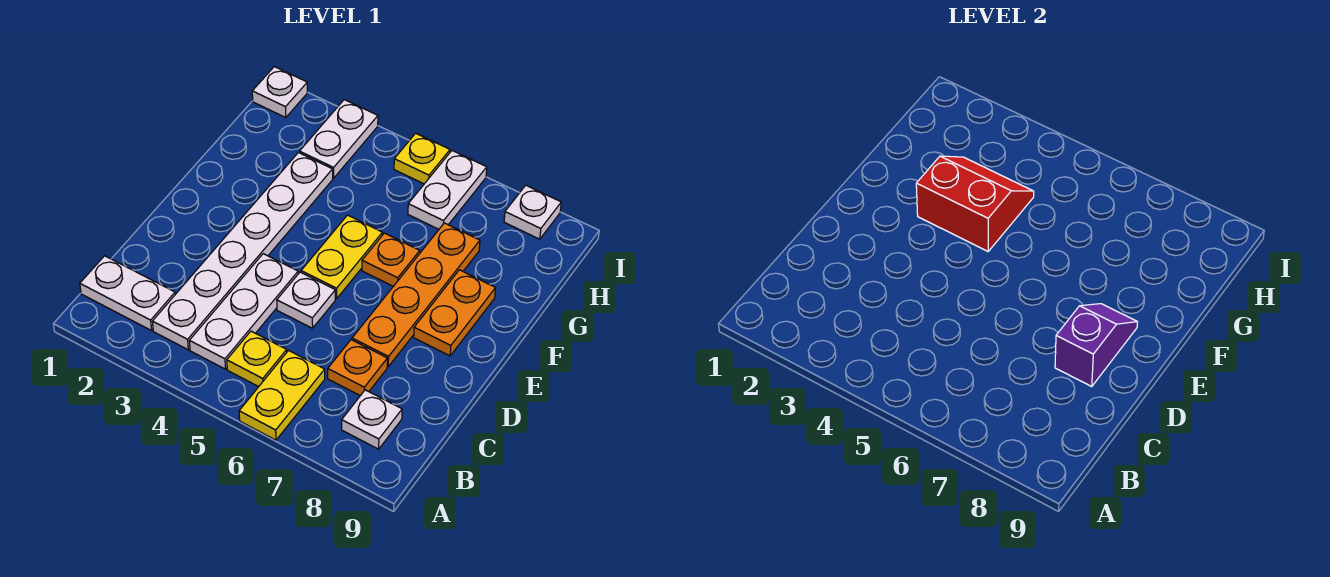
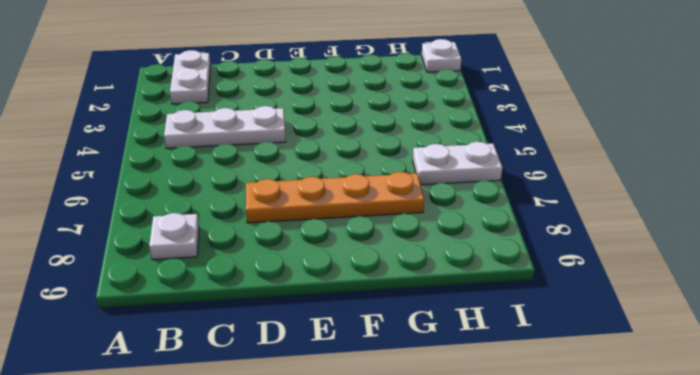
none -> yellow 1x2 plate [239,351,325,440]
none -> white 1x6 plate [152,153,333,350]
none -> yellow 1x1 plate [227,331,287,387]

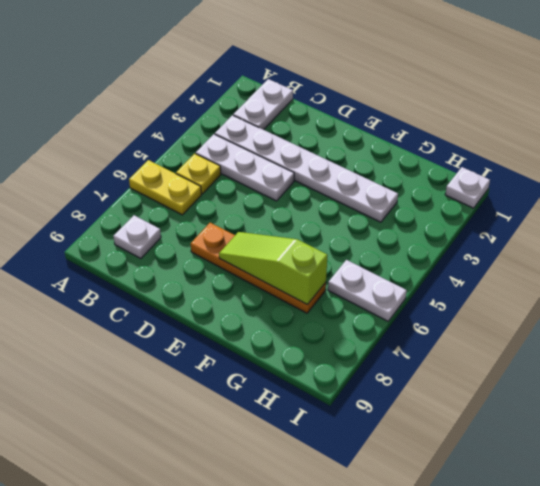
lime 1x3 slope [219,232,328,305] -> none
none -> orange 1x1 plate [328,340,387,396]
none -> white 1x1 plate [277,272,335,328]
none -> yellow 1x2 plate [301,215,382,299]

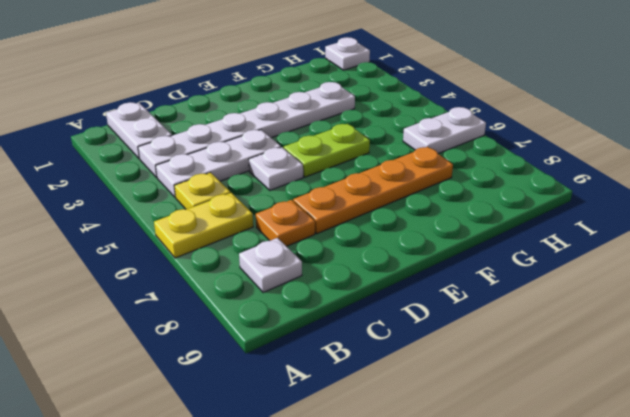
lime 1x2 plate [284,124,370,177] -> yellow 1x2 plate [301,215,382,299]
none -> orange 1x2 plate [414,270,495,356]
none -> orange 1x1 plate [362,233,420,286]
none -> white 1x2 plate [300,100,378,178]

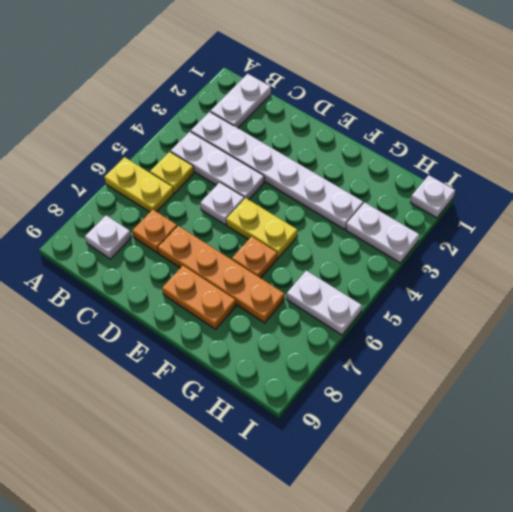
none -> yellow 1x1 plate [394,133,450,184]
none -> white 1x1 plate [504,185,561,239]
none -> purple 1x2 slope [1055,304,1137,386]

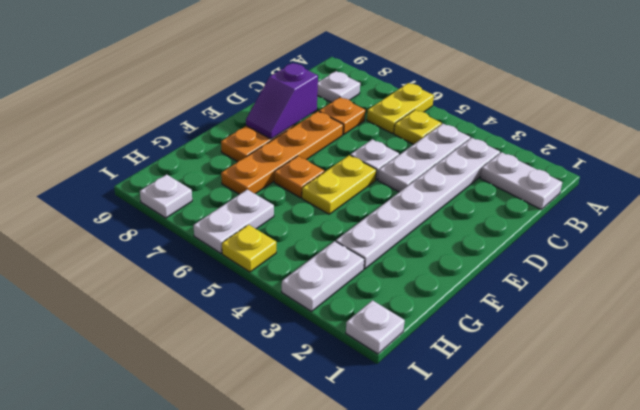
none -> red 2x2 slope [916,156,1034,251]

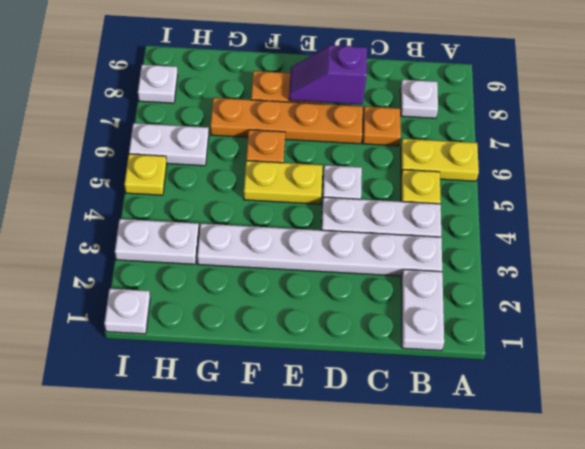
none -> red 2x2 slope [916,156,1034,251]

